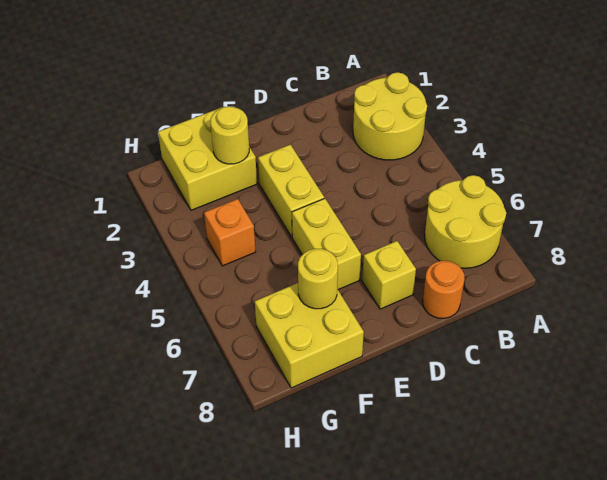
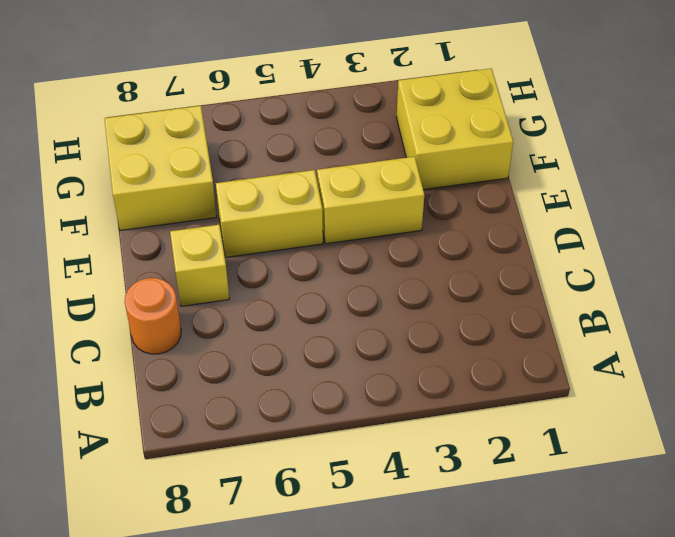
none -> yellow 2x2 round brick [353,72,427,160]
none -> yellow 2x2 round brick [425,175,506,268]

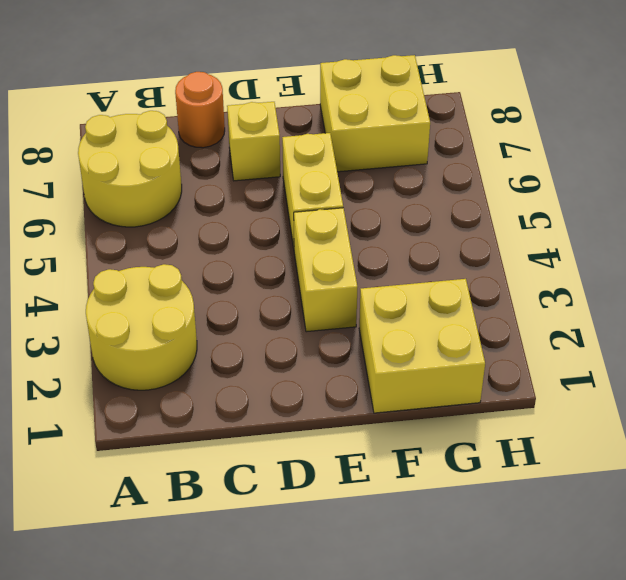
none -> orange 1x1 brick [204,199,256,266]
none -> yellow 1x1 round brick [211,106,249,164]

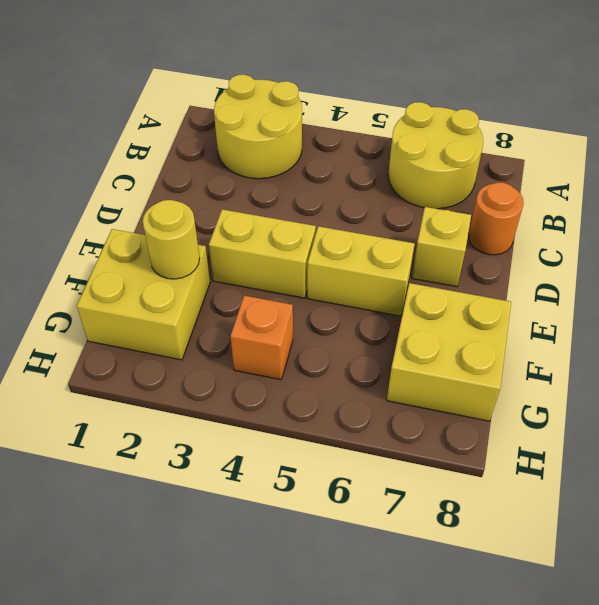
none -> yellow 1x1 round brick [298,249,338,309]

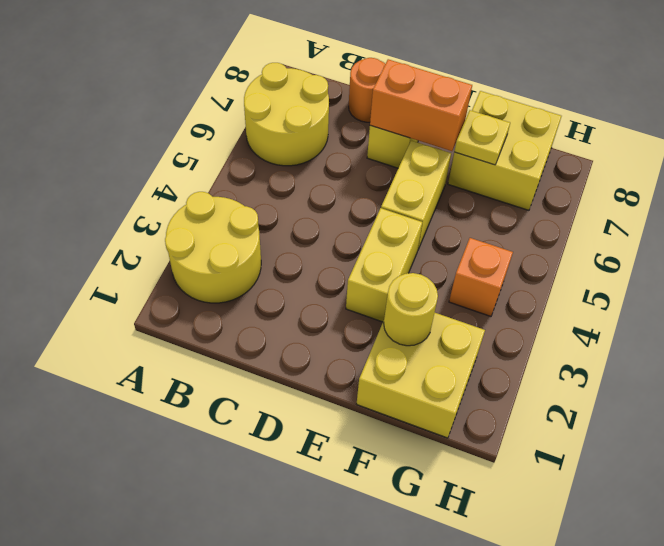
orange 1x2 brick [370,59,472,151] -> none
yellow 1x1 plate [454,110,510,165] -> yellow 1x1 round brick [298,249,338,309]

